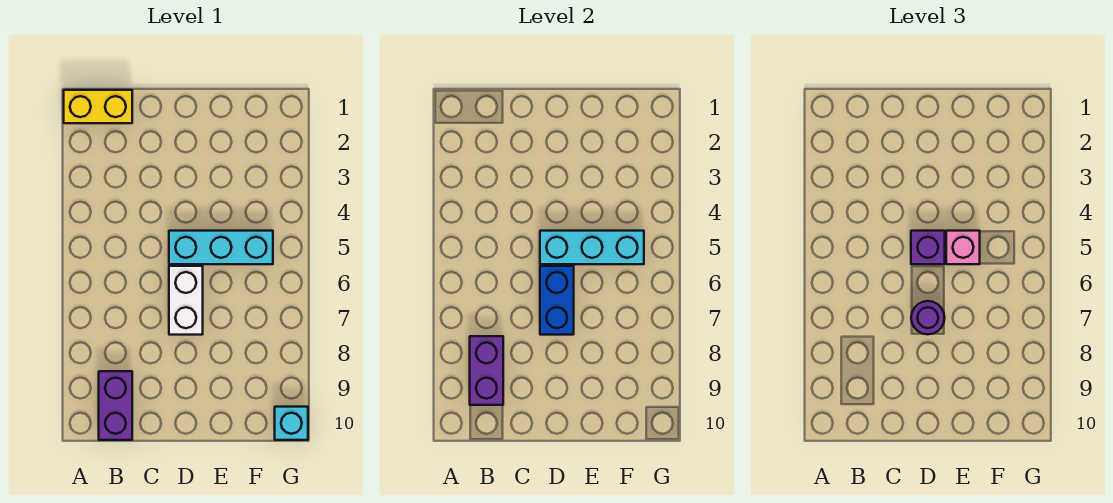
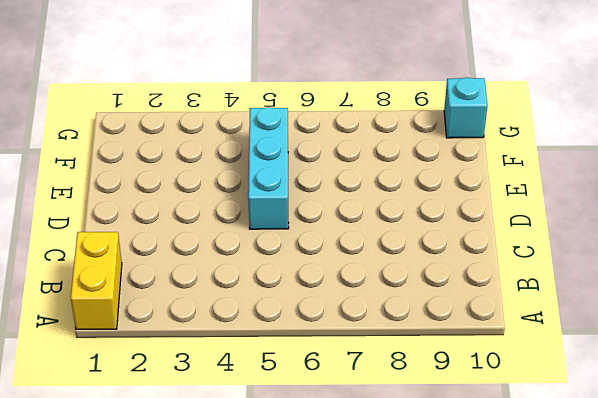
none -> purple 1x2 brick [99,371,132,440]
none -> white 1x2 brick [169,266,203,335]

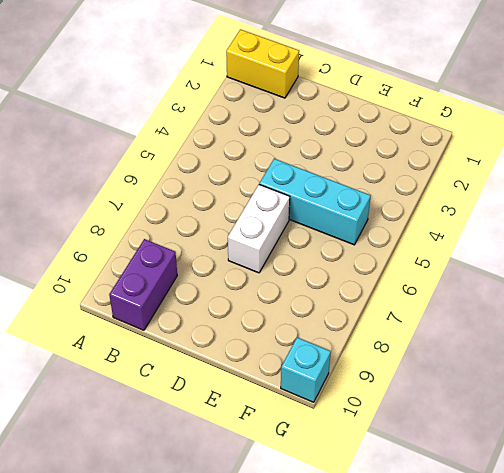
none -> purple 1x2 brick [470,336,503,405]
none -> cyan 1x3 brick [540,231,644,264]

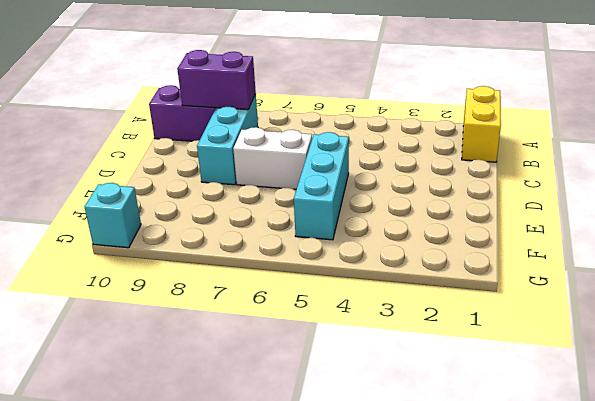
cyan 1x3 brick [197,94,258,185] -> cyan 1x3 brick moved to [540,231,644,264]
none -> blue 1x2 brick [540,266,574,335]
none -> purple 1x1 brick [911,231,945,264]

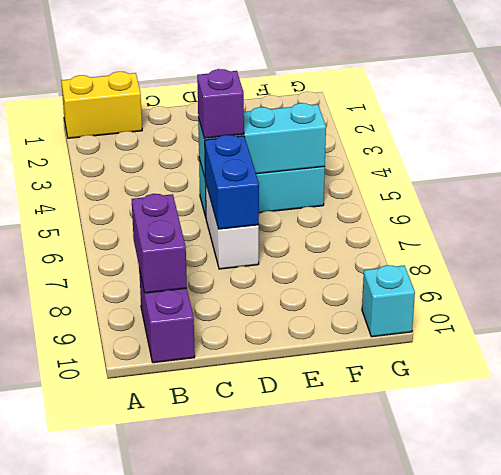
none -> purple 1x1 round brick [911,301,945,334]
none -> pink 1x1 brick [946,231,980,264]

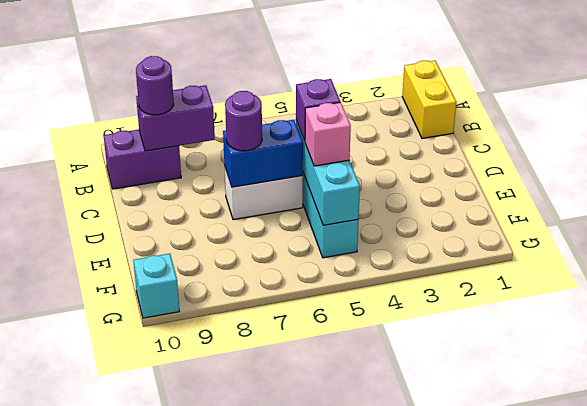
purple 1x1 round brick [136,56,174,115] -> none

